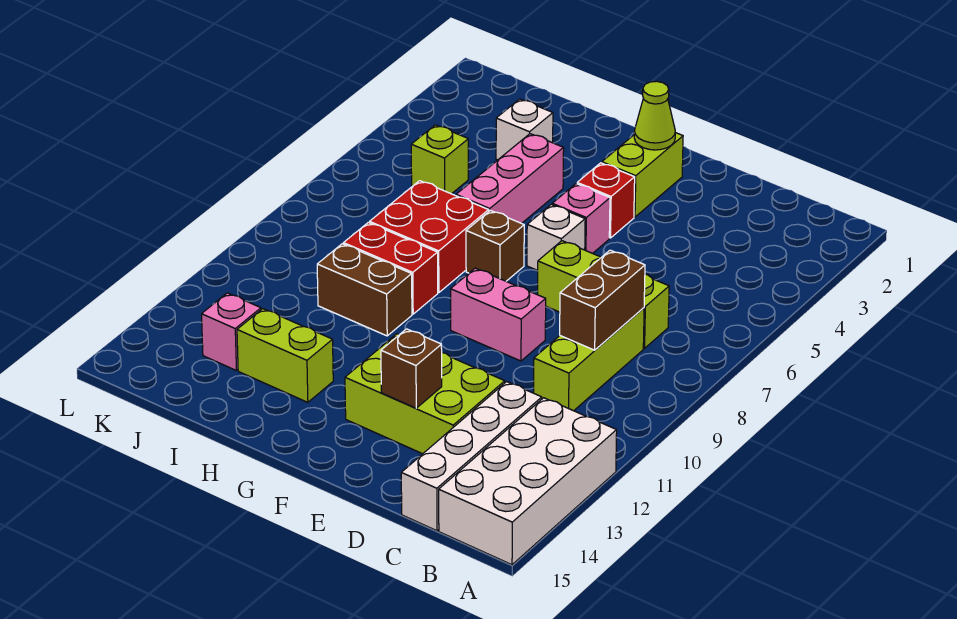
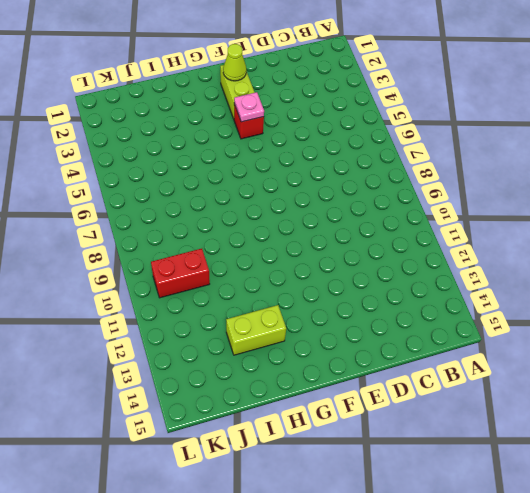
pink 1x1 plate [234,92,264,122] -> none
red 1x2 brick [151,249,210,298] -> red 1x2 brick moved to [343,223,438,314]
none -> white 2x4 brick [439,398,617,565]
none -> lime 1x3 brick [538,241,669,348]
none -> lime 1x3 brick [534,308,644,411]

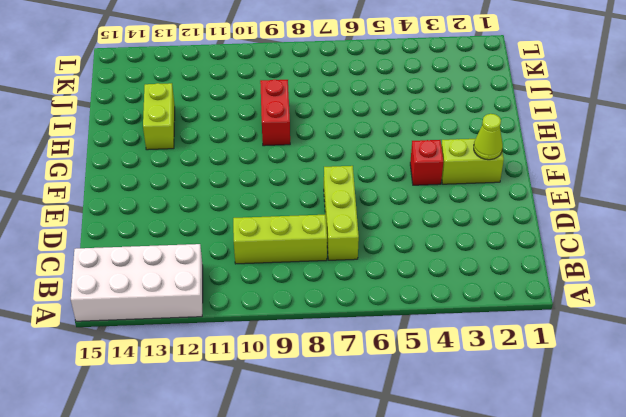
none -> white 1x4 brick [401,382,542,531]
none -> lime 2x3 brick [345,334,505,454]
none -> pink 1x2 brick [451,268,546,361]

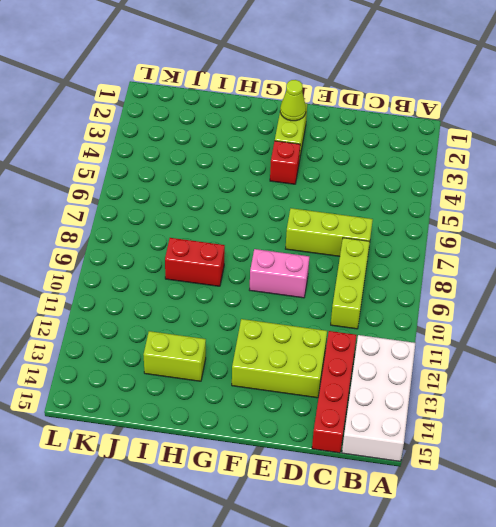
red 1x4 brick [312,331,357,453] -> white 1x4 brick [401,382,542,531]
none -> pink 1x1 brick [552,184,610,253]
none -> white 1x1 brick [527,204,585,271]
none -> brown 1x1 brick [466,210,524,281]

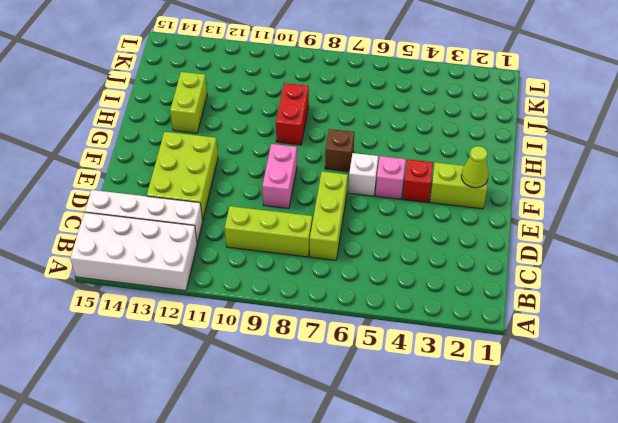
none -> pink 1x3 brick [456,134,564,224]
none -> red 2x2 brick [370,181,489,293]
none -> brown 1x2 brick [317,244,412,336]

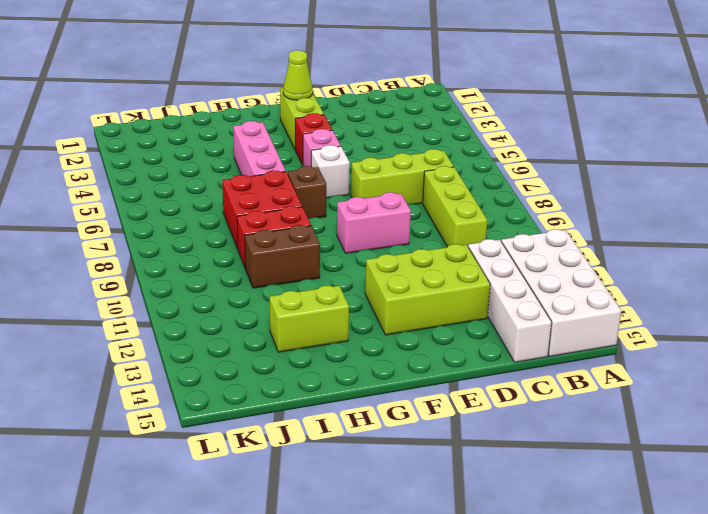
none -> white 1x1 brick [496,99,553,160]
none -> lime 1x1 brick [411,125,468,194]
none -> pink 1x1 brick [202,293,261,371]

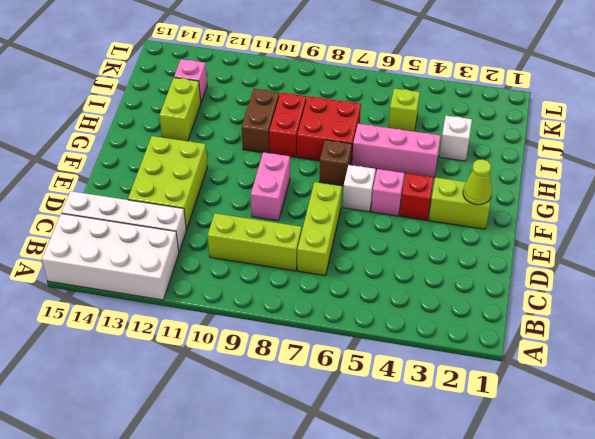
none -> brown 1x2 brick [560,250,645,350]
none -> brown 1x1 brick [381,329,442,408]

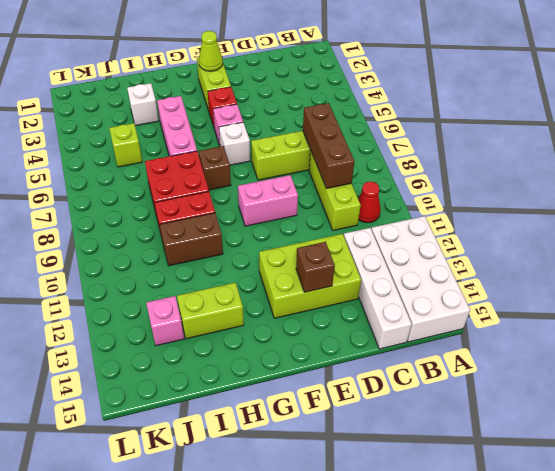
red 1x1 cone [358,182,381,223] -> none
brown 1x3 brick [303,103,354,189] -> brown 1x2 brick [560,250,645,350]

